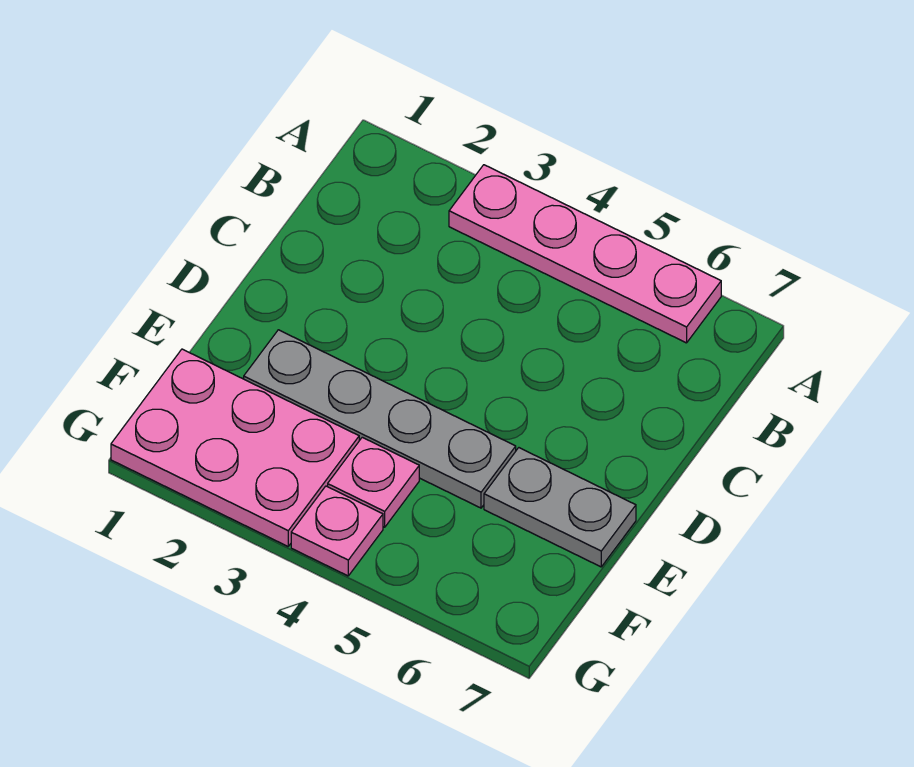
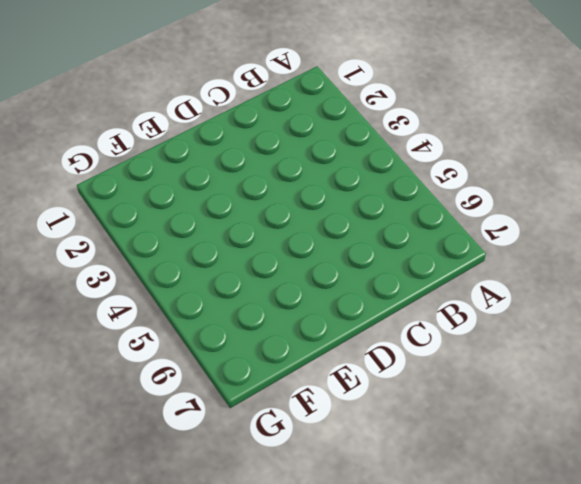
none -> pink 1x4 plate [449,165,721,343]
none -> grey 1x4 plate [244,330,516,508]

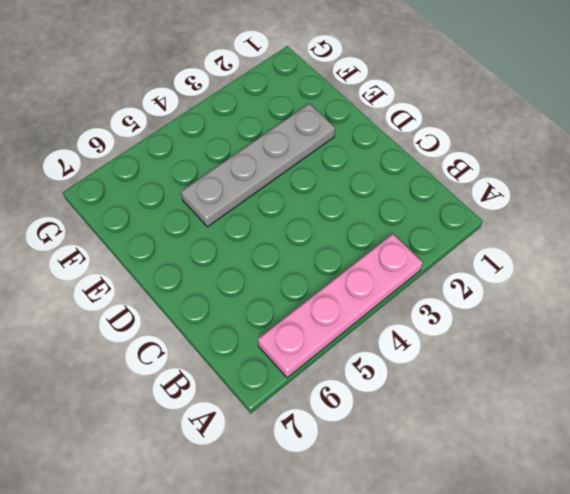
none -> grey 1x2 plate [484,448,636,567]
none -> pink 2x3 plate [111,349,359,546]

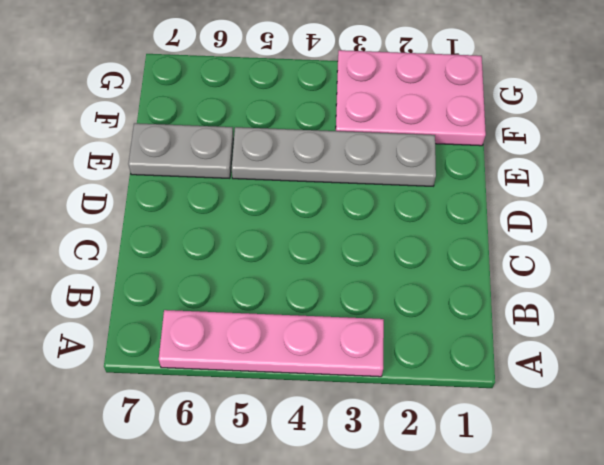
none -> pink 1x1 plate [328,437,419,527]
none -> pink 1x1 plate [291,486,383,576]

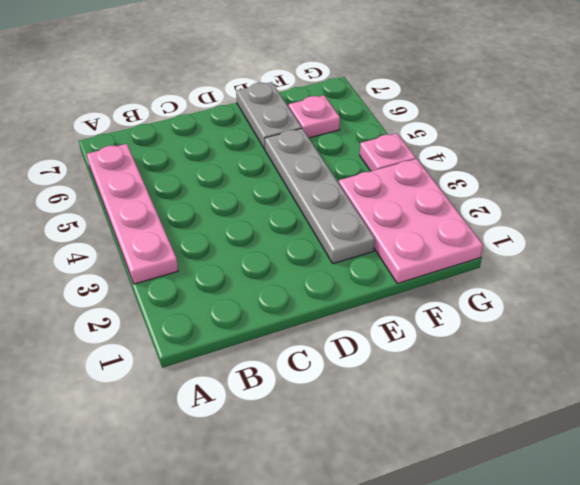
pink 1x1 plate [289,95,340,138] -> pink 1x1 plate moved to [328,437,419,527]

